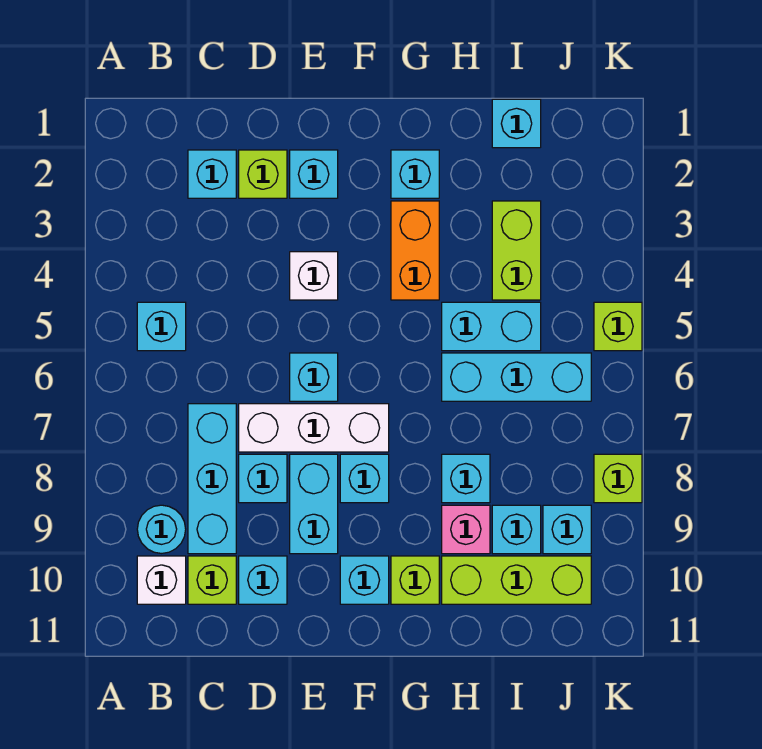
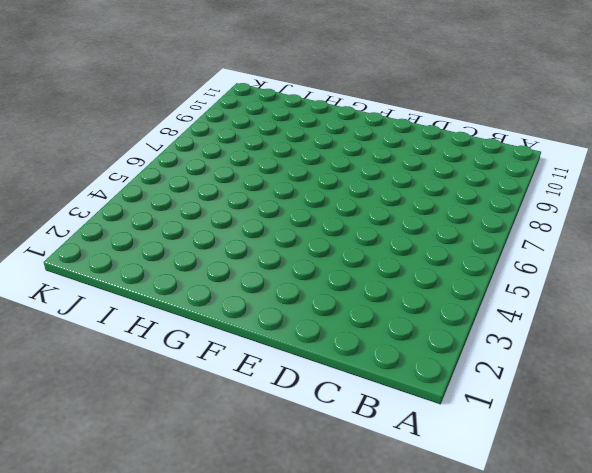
none -> cyan 1x1 brick [137,302,186,351]
none -> cyan 1x1 round brick [137,505,186,553]
none -> white 1x1 brick [137,556,186,604]
none -> cyan 1x1 brick [188,150,236,198]

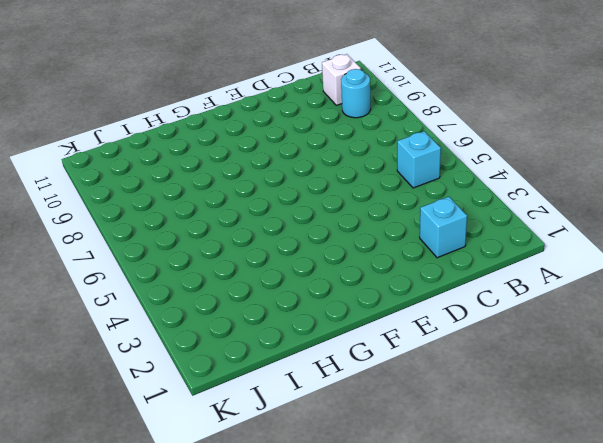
none -> cyan 1x3 brick [188,404,236,554]
none -> lime 1x1 brick [188,556,236,604]
none -> lime 1x1 brick [239,150,287,198]
none -> white 1x3 brick [239,404,389,452]

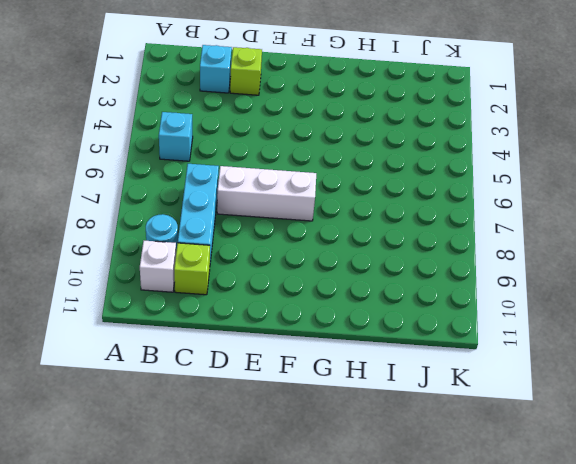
none -> cyan 1x1 brick [239,454,287,503]
none -> cyan 1x1 brick [239,556,287,604]
none -> cyan 1x1 brick [290,150,338,198]
none -> white 1x1 brick [290,252,338,300]

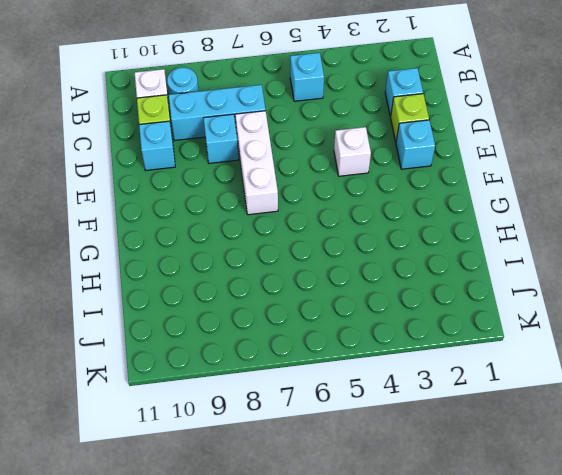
none -> cyan 1x1 brick [290,353,338,401]
none -> cyan 1x2 brick [290,454,338,554]
none -> cyan 1x1 brick [340,454,389,503]
none -> cyan 1x1 brick [340,556,389,604]

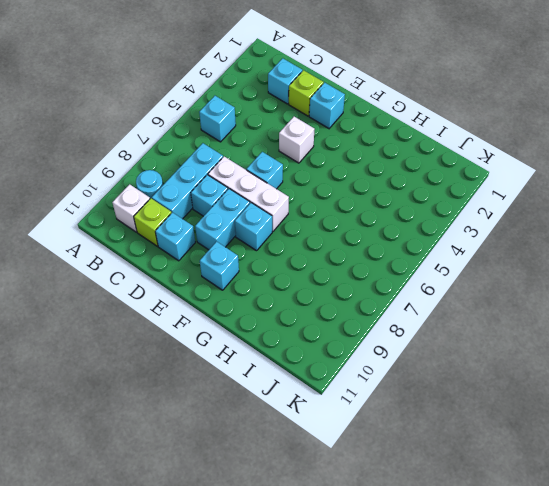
none -> cyan 1x1 brick [391,150,439,198]
none -> orange 1x2 brick [391,201,439,300]
none -> lime 1x1 brick [391,556,439,604]
none -> cyan 1x2 brick [442,302,541,351]

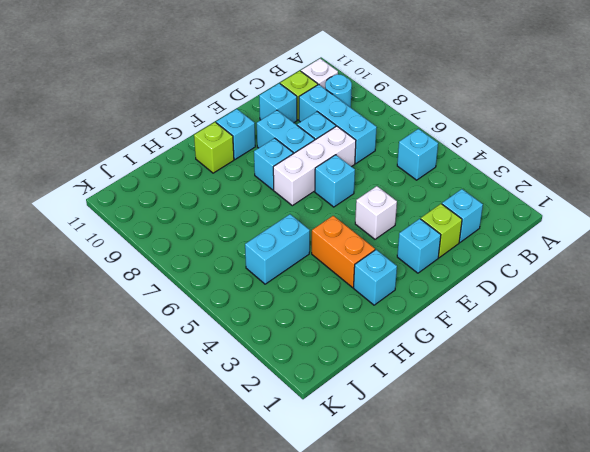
none -> cyan 1x3 brick [442,353,591,401]
none -> cyan 1x1 brick [442,454,490,503]
none -> pink 1x1 brick [442,505,490,554]
none -> lime 1x3 brick [442,556,591,604]

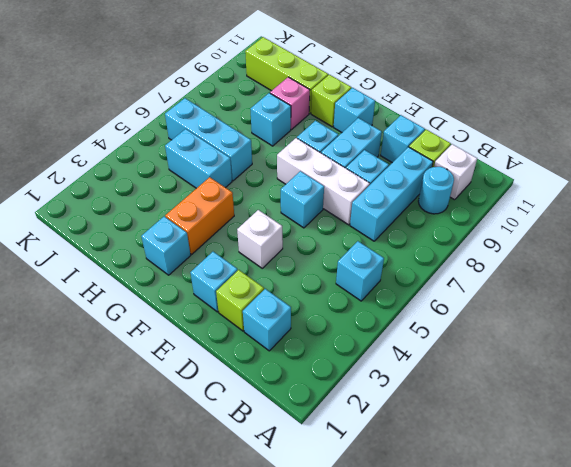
none -> cyan 1x1 brick [492,99,541,148]
none -> lime 1x2 brick [492,201,541,300]
none -> cyan 1x1 brick [492,505,541,554]
none -> cyan 1x1 brick [543,505,591,554]

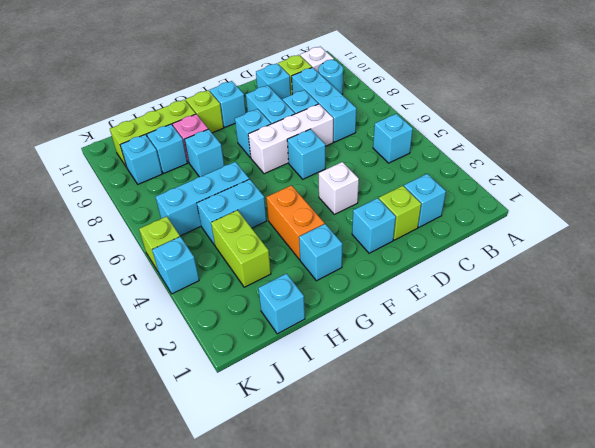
cyan 1x1 brick [152,237,199,294] -> none
none -> lime 1x1 brick [594,454,642,503]

